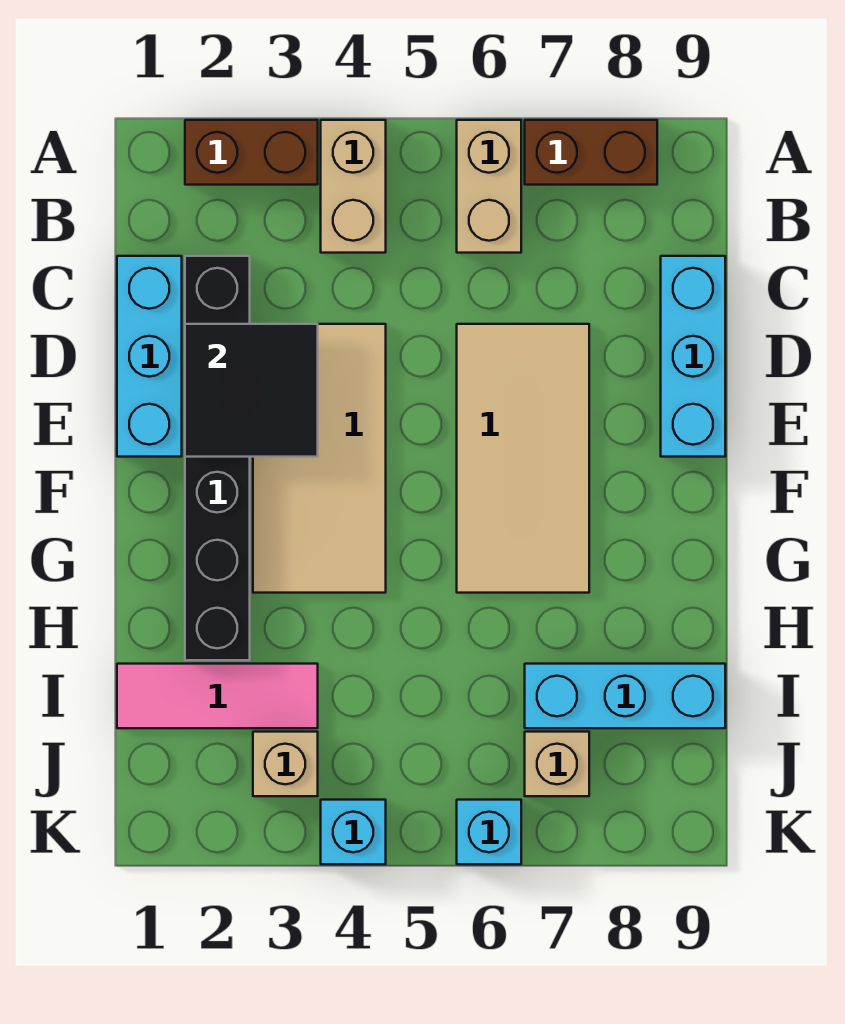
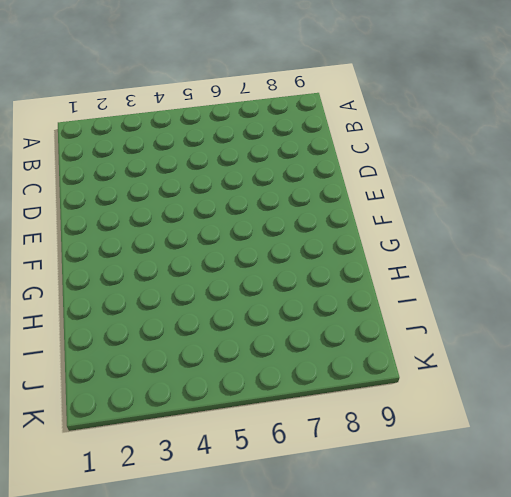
none -> brown 1x2 brick [185,120,318,185]
none -> tan 1x2 brick [321,120,386,253]
none -> tan 1x2 brick [457,120,521,253]

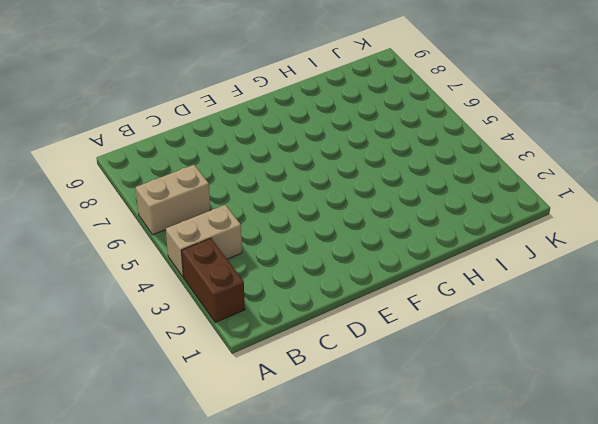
none -> brown 1x2 brick [525,120,657,185]
none -> cyan 1x3 brick [117,256,182,457]
none -> black 1x6 brick [185,256,250,660]

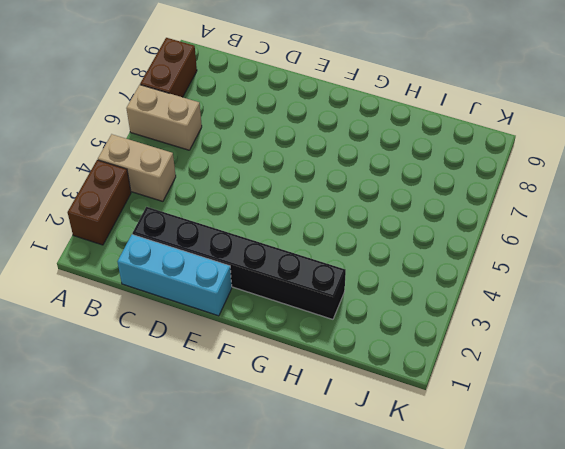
none -> cyan 1x3 brick [661,256,725,457]
none -> tan 2x4 tile [253,324,386,593]
none -> tan 2x4 tile [457,324,589,593]

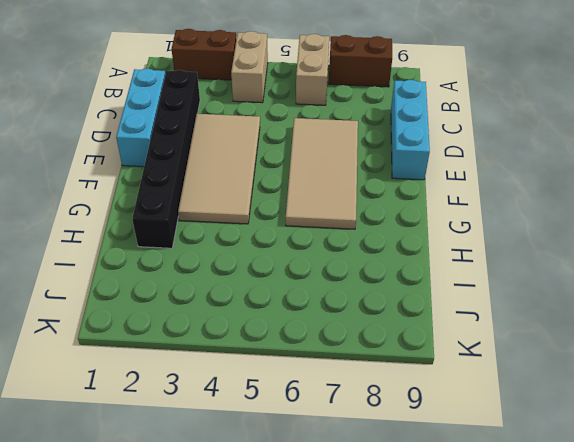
none -> pink 1x3 tile [117,664,318,728]
none -> cyan 1x3 brick [525,664,725,728]
none -> tan 1x1 brick [253,732,318,796]

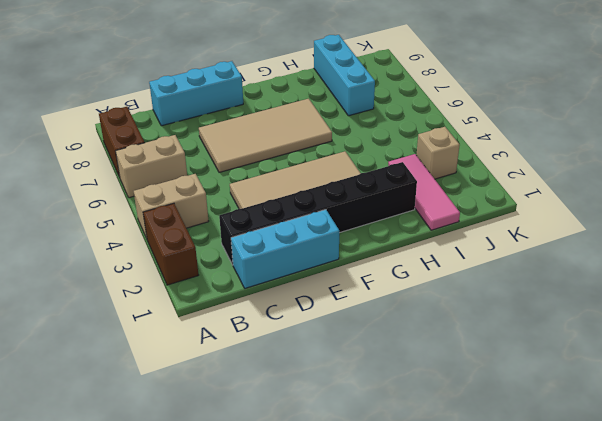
none -> tan 1x1 brick [525,732,589,796]
none -> cyan 1x1 brick [321,800,386,864]
none -> cyan 1x1 brick [457,800,521,864]

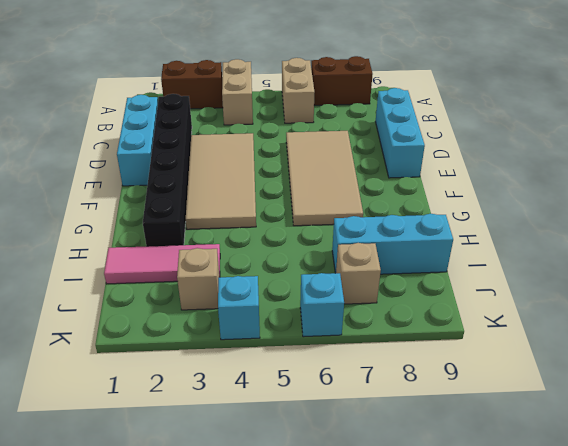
none -> black 2x2 tile [185,324,318,457]

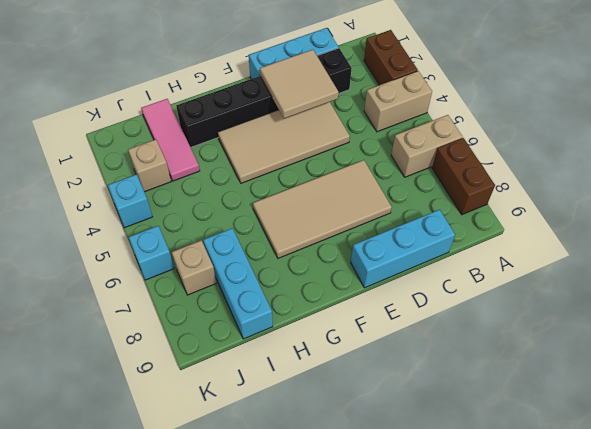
tan 2x2 tile [260,50,338,119] -> black 2x2 tile [185,324,318,457]

